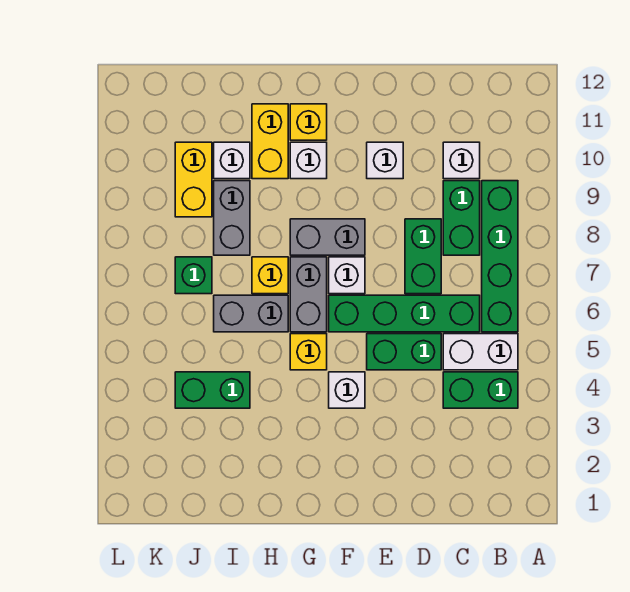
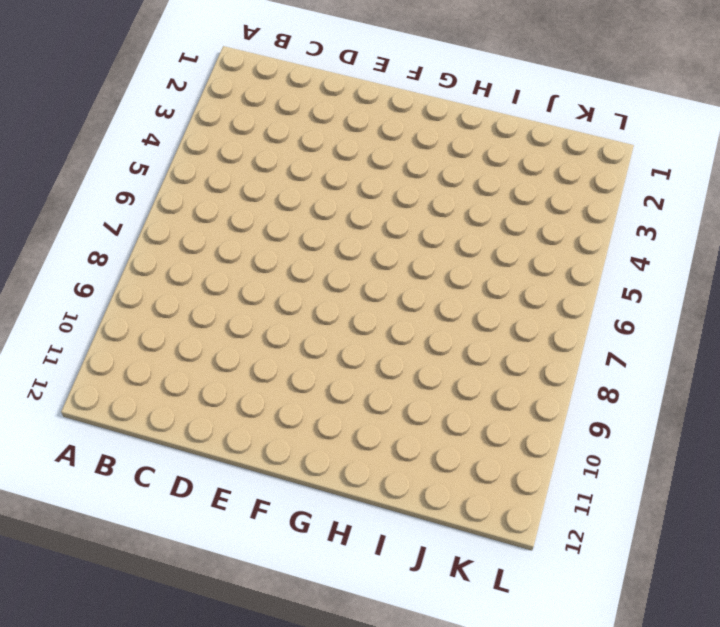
none -> green 1x2 brick [443,372,518,408]
none -> white 1x2 brick [443,334,518,370]
none -> green 1x4 brick [482,181,518,332]

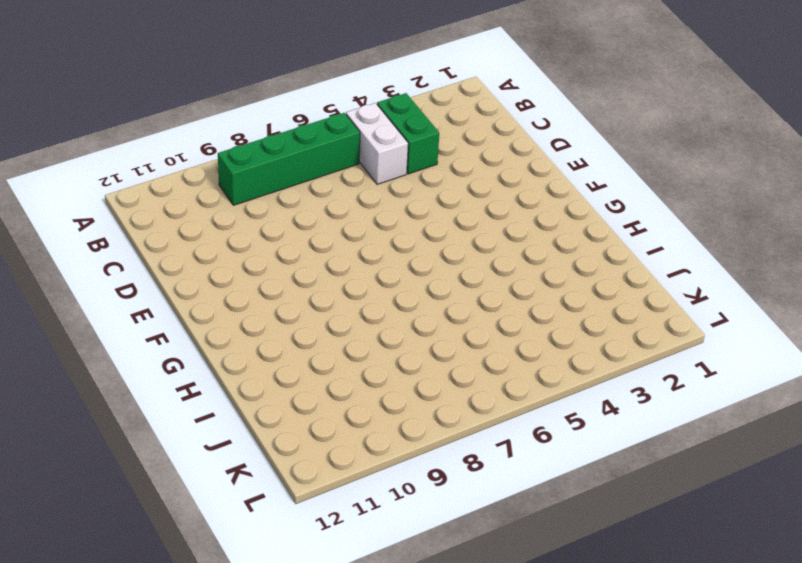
none -> green 1x4 brick [329,295,480,332]
none -> green 1x2 brick [443,181,480,255]
none -> white 1x1 brick [443,142,480,179]

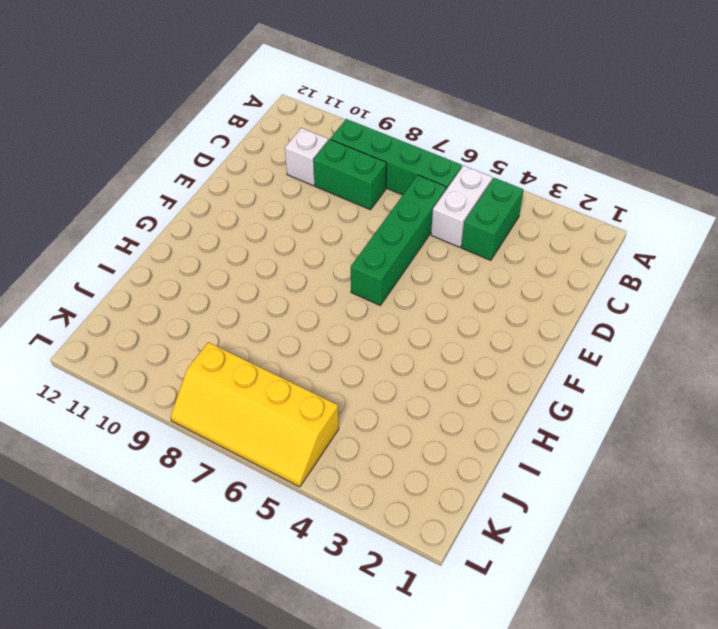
yellow 2x4 slope [170,342,339,487] -> none
none -> green 1x2 brick [367,334,441,370]
none -> green 1x2 brick [405,219,441,294]
none -> white 1x1 brick [367,142,403,179]

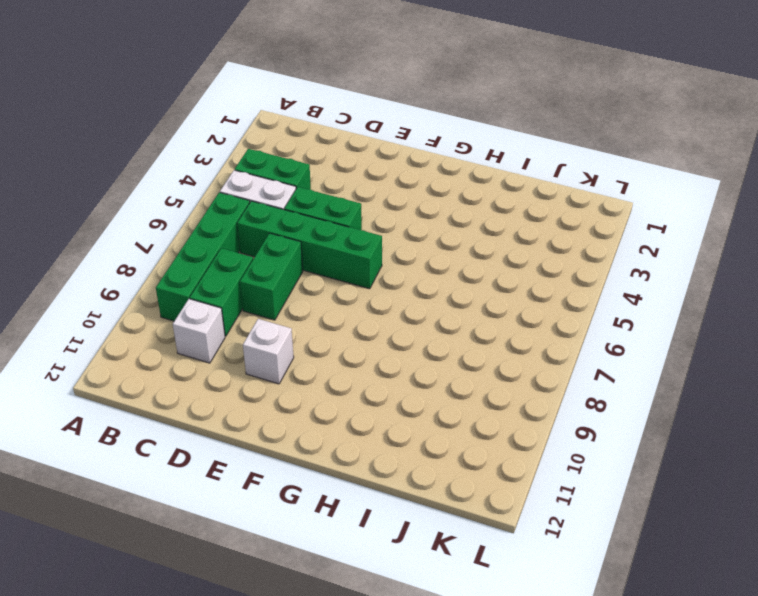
none -> white 1x1 brick [329,372,365,408]
none -> white 1x1 brick [329,257,365,294]
none -> grey 1x2 brick [290,219,365,255]

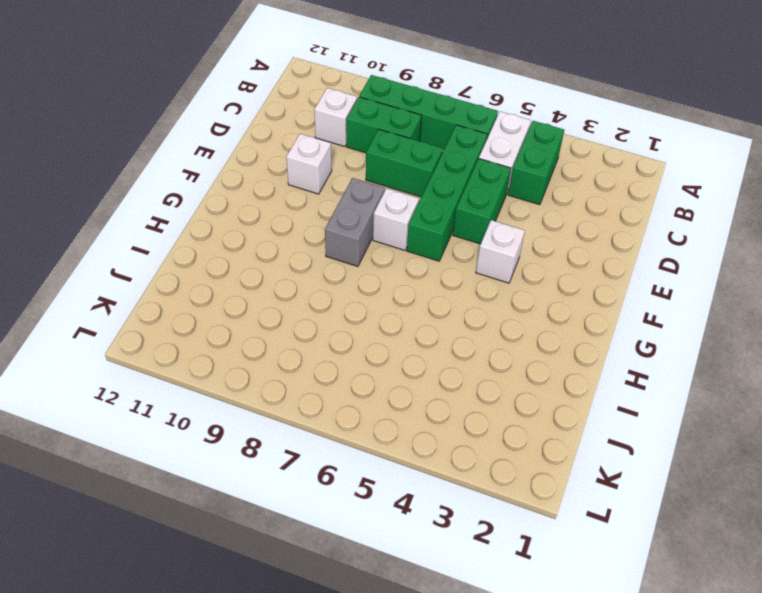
none -> yellow 1x1 brick [290,334,327,370]
none -> grey 1x2 brick [290,257,327,332]
none -> white 1x1 brick [290,142,327,179]

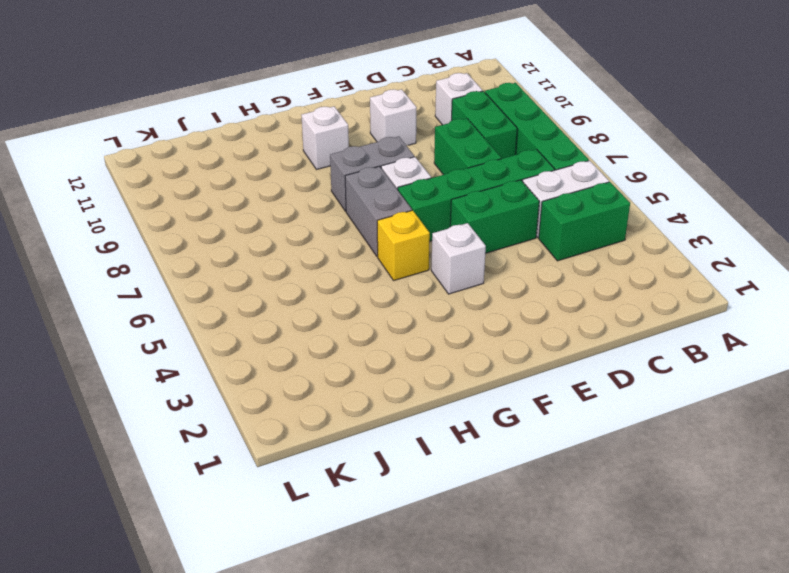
none -> yellow 1x1 brick [290,104,327,140]
none -> grey 1x2 brick [214,295,288,332]
none -> yellow 1x1 brick [252,257,288,294]

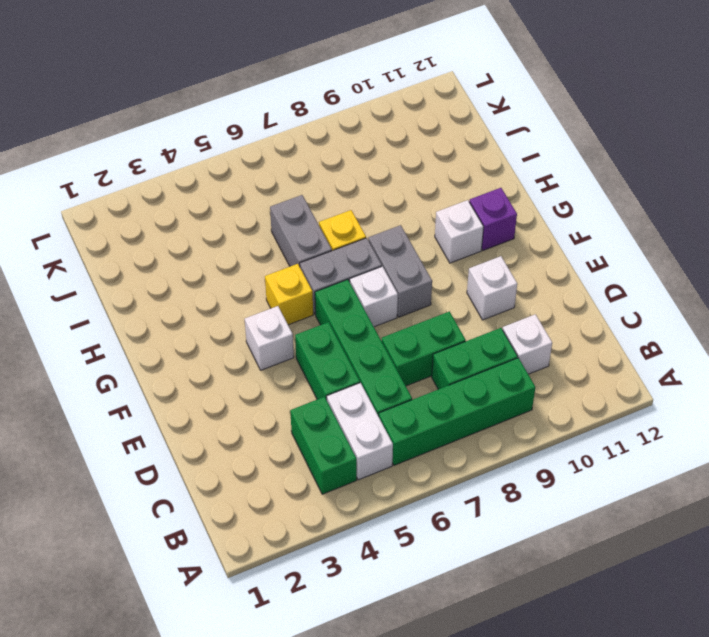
purple 1x1 brick [469,188,517,250] -> yellow 1x1 brick [290,104,327,140]
none -> yellow 1x2 brick [252,104,288,179]
none -> green 1x2 brick [175,372,250,408]
none -> grey 1x2 brick [214,181,250,255]

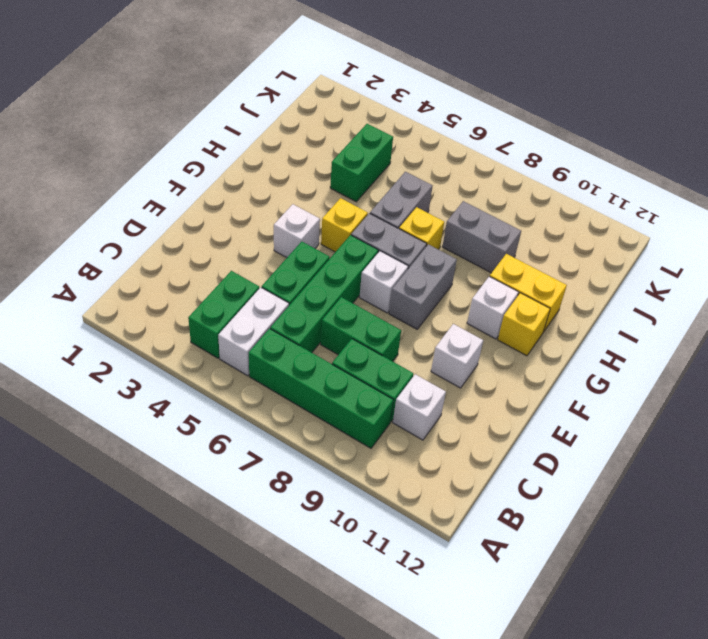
none -> white 1x1 brick [214,142,250,179]
none -> green 1x1 brick [175,257,212,294]
none -> yellow 1x2 brick [175,142,212,217]

